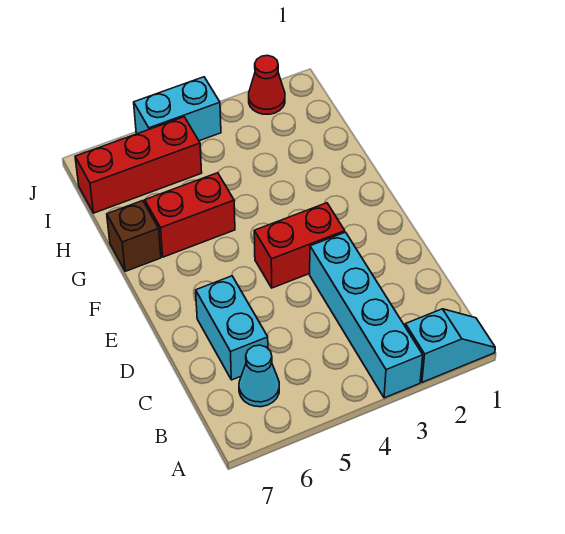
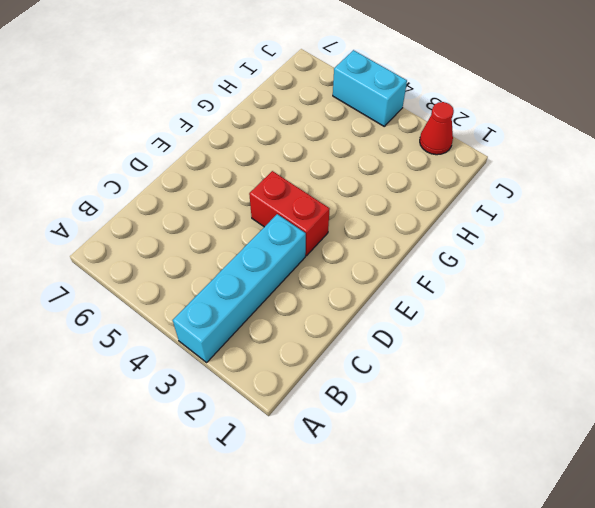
none -> cyan 1x2 slope [405,309,495,382]
none -> cyan 1x1 cone [239,345,279,407]

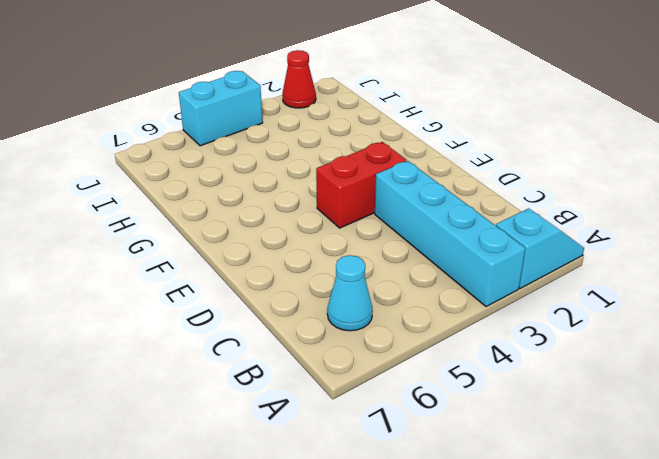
none -> cyan 1x2 brick [196,276,268,380]
none -> red 1x2 brick [145,173,235,257]

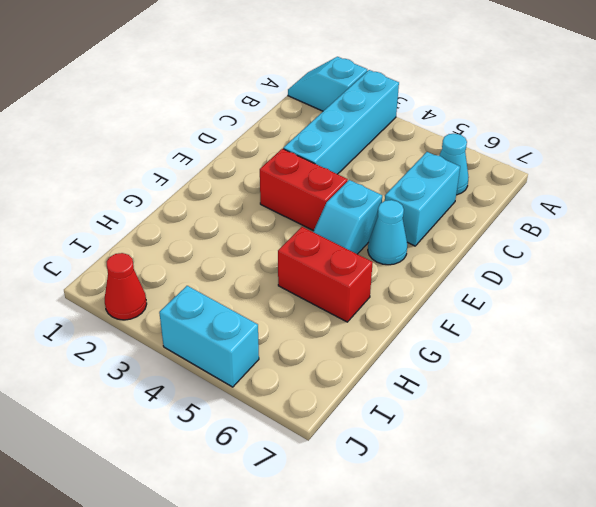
cyan 1x2 slope [313,180,382,254] -> none
cyan 1x1 cone [368,200,407,265] -> none
none -> brown 1x1 brick [107,201,161,271]
none -> red 1x3 brick [75,117,202,213]

